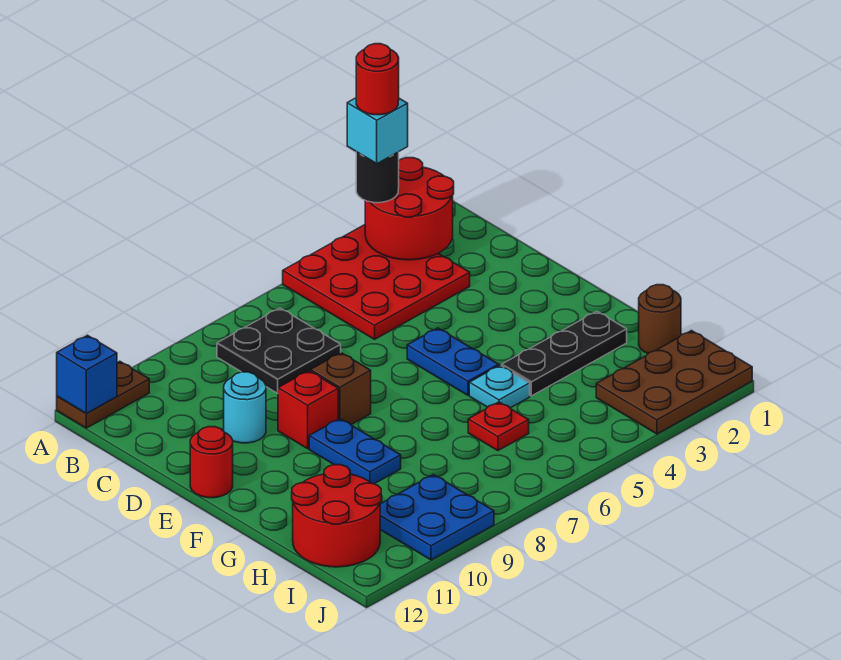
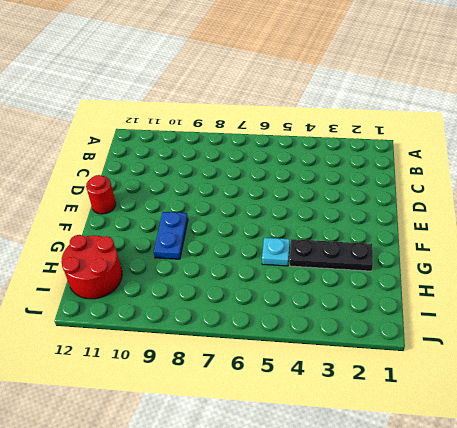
none -> red 3x3 plate [283,225,470,339]
none -> brown 1x2 plate [57,361,149,428]
none -> black 2x2 plate [217,308,341,393]

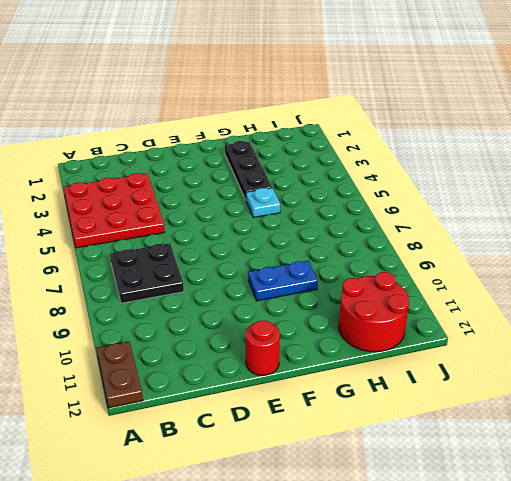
none -> cyan 1x1 round brick [224,372,266,443]
none -> blue 1x2 plate [407,328,499,395]
none -> brown 1x1 brick [310,353,371,424]

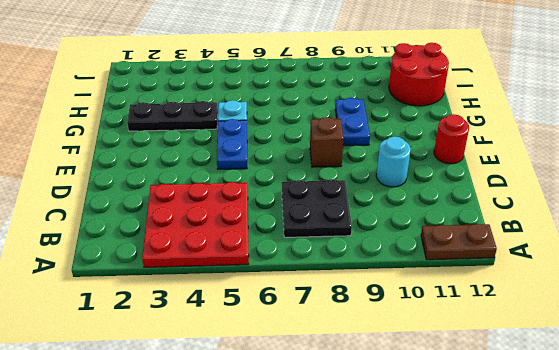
none -> red 1x1 brick [278,371,338,449]
none -> brown 1x1 round brick [639,285,681,353]
none -> red 1x1 plate [468,402,529,451]

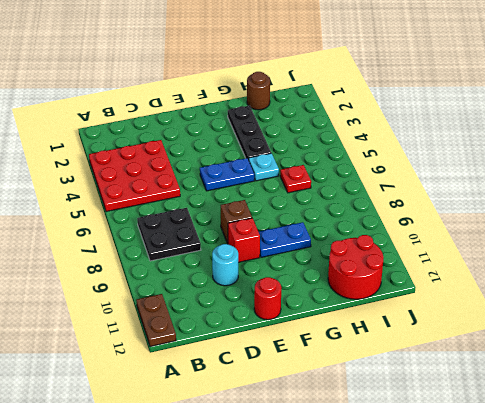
none -> brown 2x3 plate [596,331,752,434]
none -> blue 2x2 plate [380,474,494,560]
none -> red 2x2 round brick [365,158,454,260]

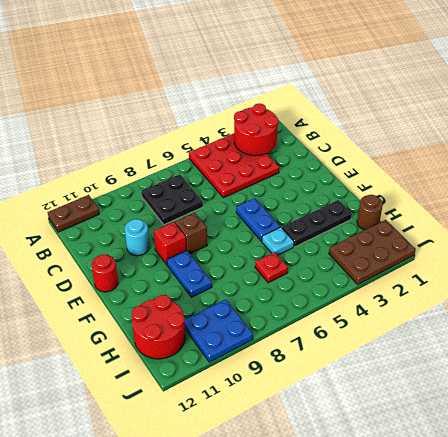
none -> blue 1x1 brick [57,335,117,413]
none -> black 1x1 round brick [356,152,399,203]
none -> cyan 1x1 brick [347,98,408,164]

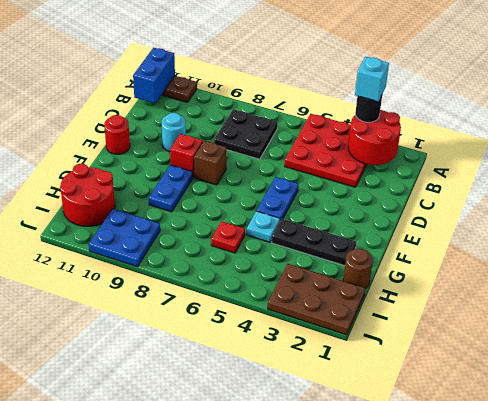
blue 1x2 brick [133,48,175,103] -> blue 1x1 brick [57,335,117,413]
none -> red 1x1 round brick [356,44,399,115]

